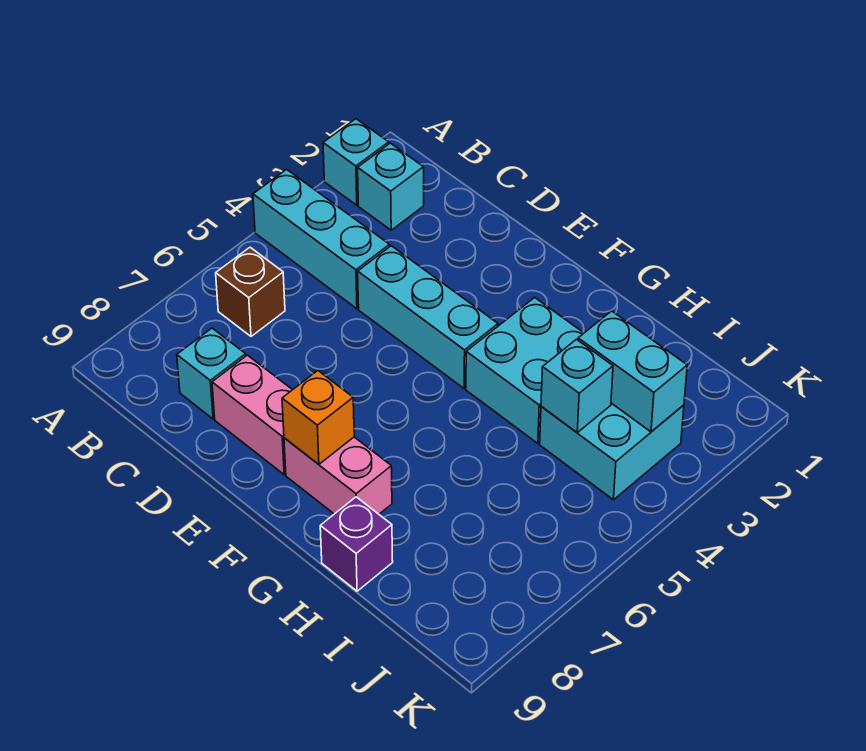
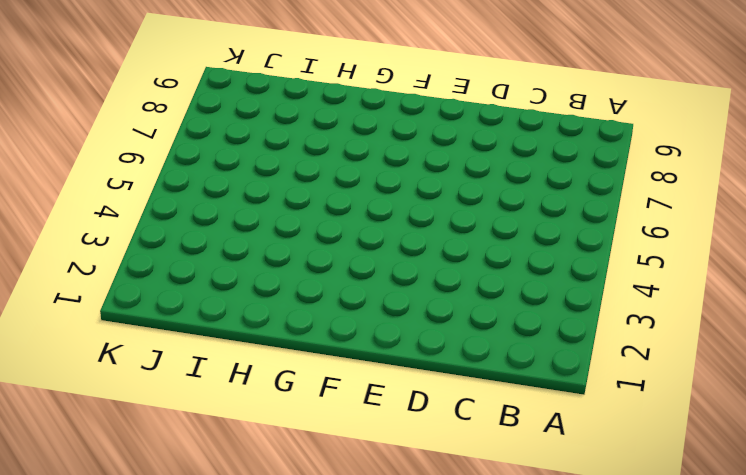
none -> cyan 1x1 brick [323,119,389,205]
none -> cyan 1x3 brick [253,169,390,309]
none -> cyan 1x1 brick [358,143,424,230]

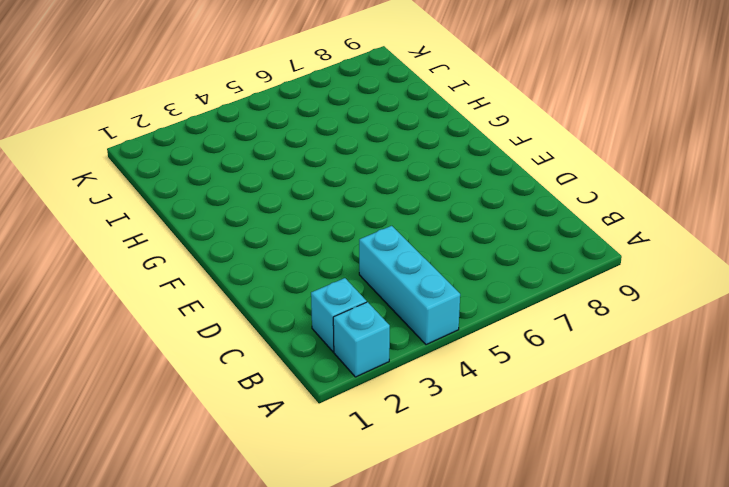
none -> brown 1x1 brick [216,247,285,336]
none -> cyan 1x1 brick [177,328,246,419]
none -> cyan 1x3 brick [358,246,498,389]

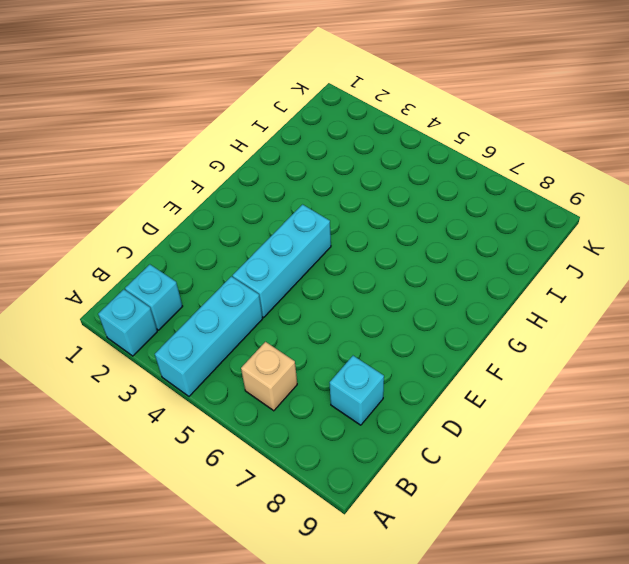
tan 1x1 brick [241,342,297,411] -> brown 1x1 brick [216,247,285,336]
none -> pink 1x2 brick [212,355,292,475]
none -> pink 1x2 brick [284,437,392,514]
none -> cyan 2x2 brick [466,297,584,443]

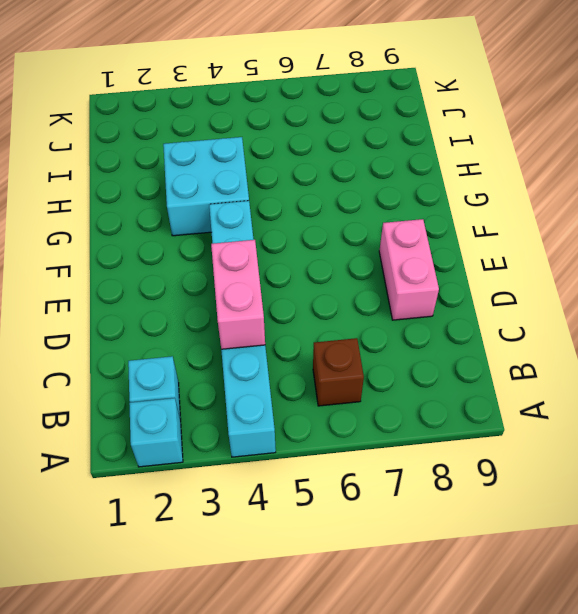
pink 1x2 brick [211,240,265,349] -> pink 1x2 brick moved to [284,437,392,514]
none -> cyan 1x1 brick [177,328,246,419]
none -> purple 1x1 brick [320,497,393,591]
none -> cyan 2x2 brick [540,403,684,500]

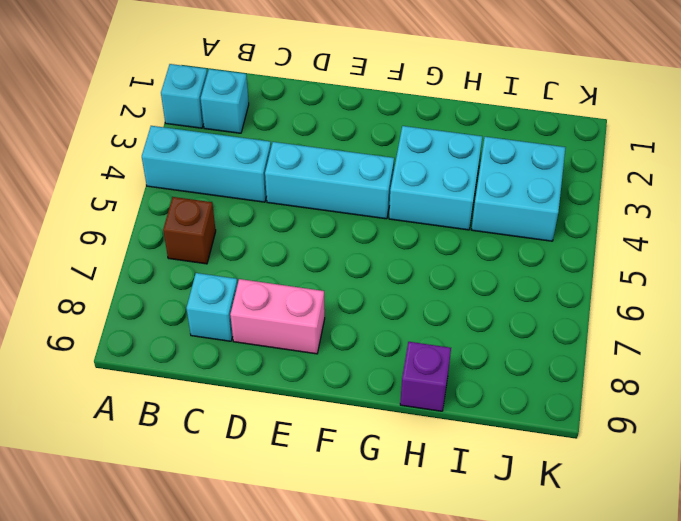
none -> pink 1x2 brick [284,437,392,514]
none -> orange 1x1 brick [282,371,354,464]
none -> cyan 1x2 brick [578,311,687,432]

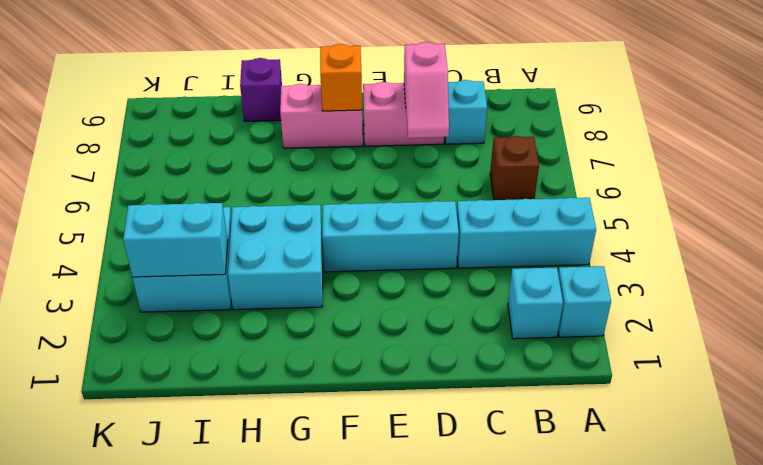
pink 1x2 slope [404,42,449,138] -> none
none -> cyan 1x1 brick [541,339,613,432]

